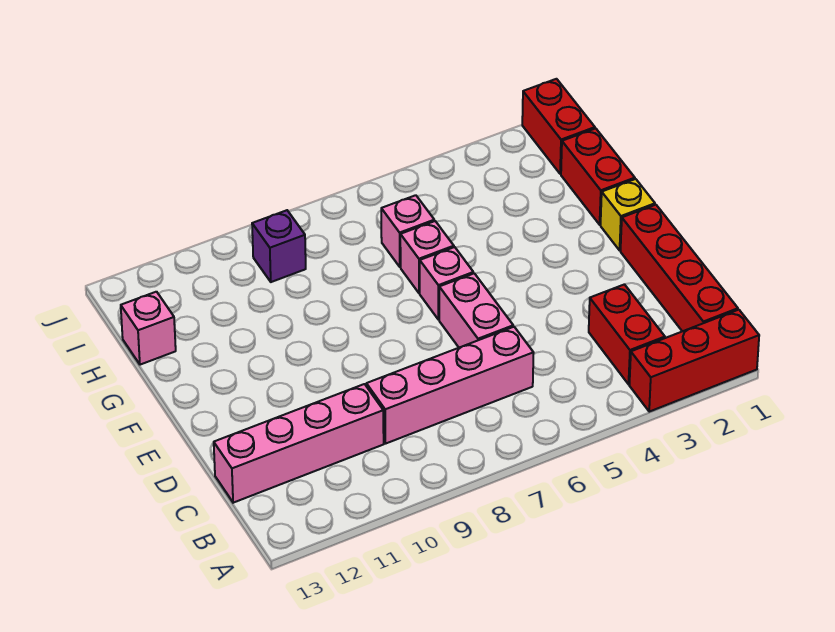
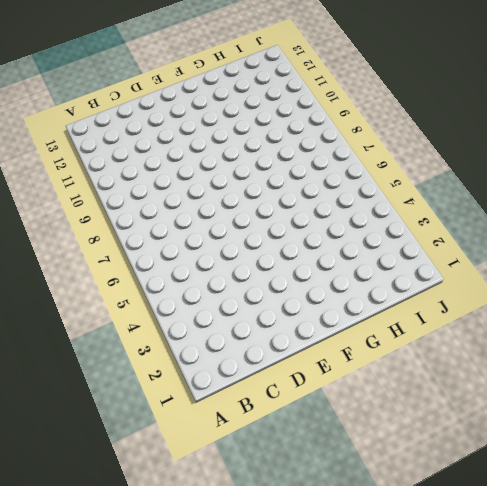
none -> red 1x3 brick [629,310,759,412]
none -> red 1x4 brick [621,205,738,331]
none -> red 1x2 brick [589,284,665,384]

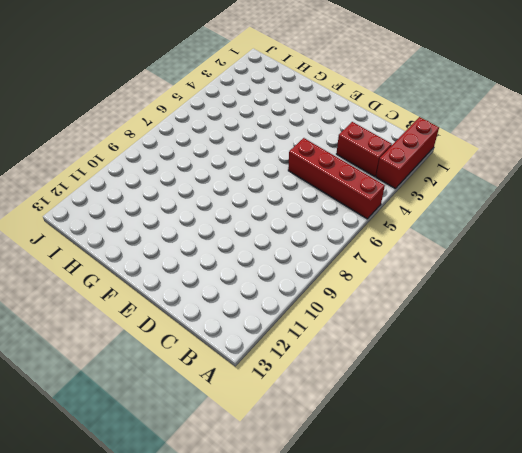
red 1x4 brick [288,138,385,219] -> red 1x4 brick moved to [621,205,738,331]
none -> pink 1x4 brick [366,327,534,444]
none -> pink 1x4 brick [214,384,384,503]
none -> pink 1x2 brick [439,273,513,348]

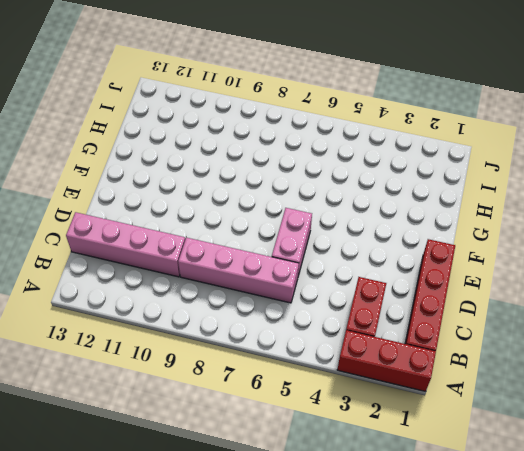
none -> yellow 1x1 brick [601,179,655,250]
none -> pink 1x1 brick [420,247,473,319]
none -> red 1x2 brick [561,128,635,225]

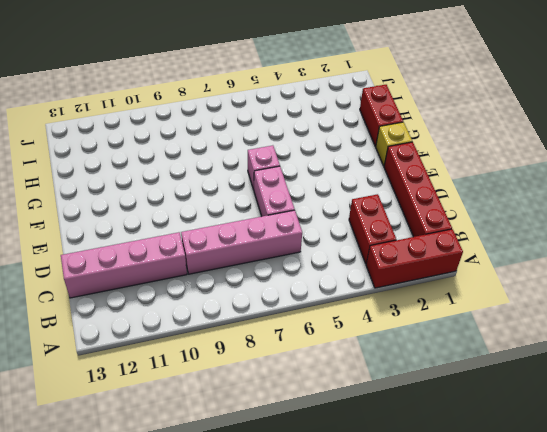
none -> pink 1x1 brick [400,221,454,293]
none -> pink 1x1 brick [381,195,434,267]
none -> pink 1x1 brick [121,292,176,365]

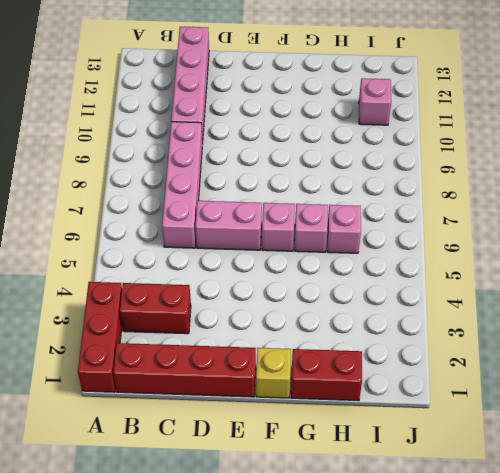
pink 1x1 brick [359,78,391,125] -> pink 1x1 brick moved to [121,292,176,365]
none -> red 1x2 brick [522,79,595,174]
none -> purple 1x1 brick [252,210,306,282]

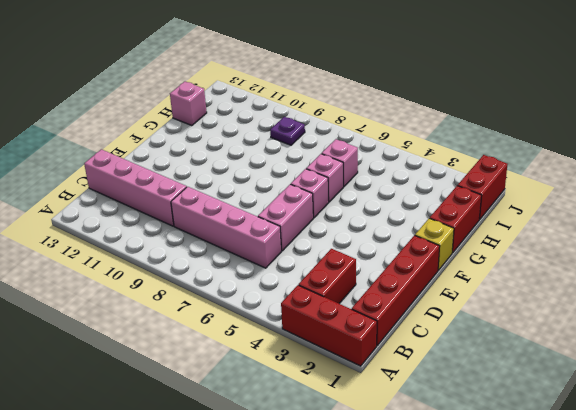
purple 1x1 plate [270,117,305,145] -> purple 1x1 brick [252,210,306,282]

